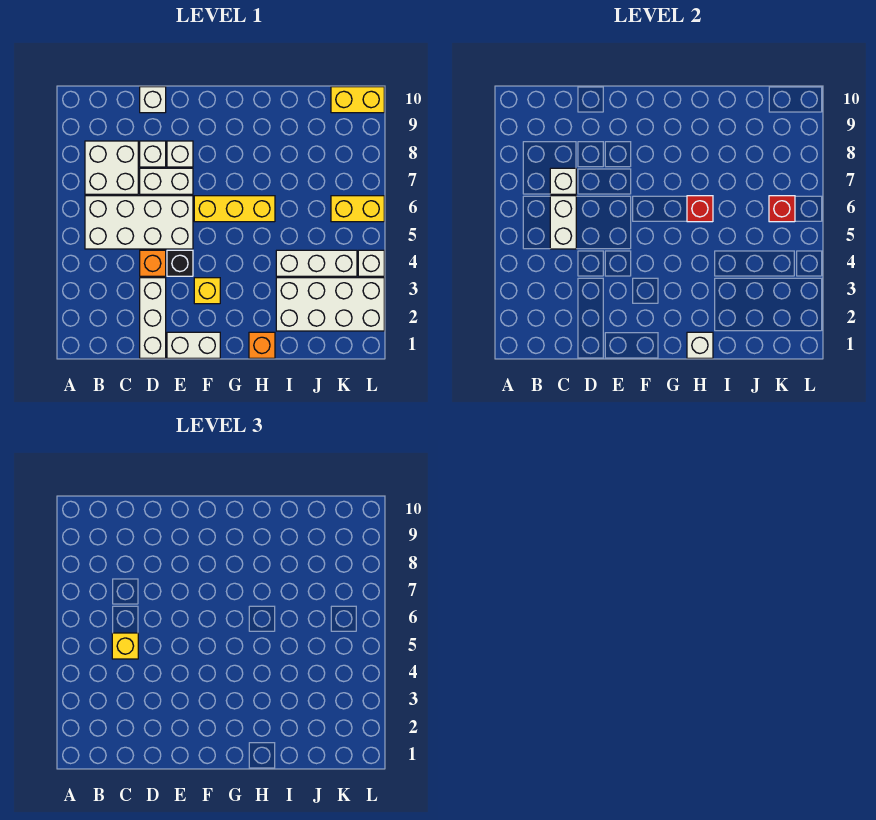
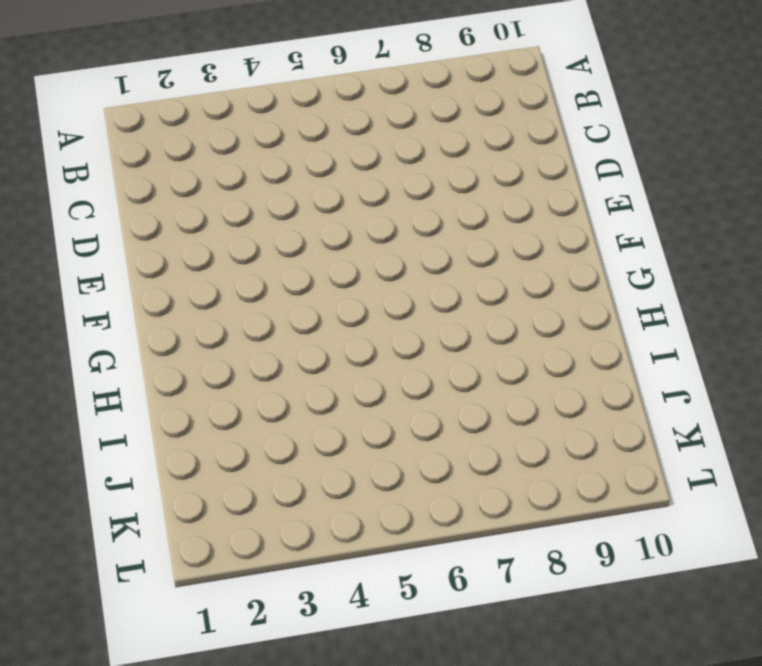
none -> white 2x4 brick [85,196,193,249]
none -> white 2x2 brick [85,141,138,194]
none -> white 1x3 brick [140,278,166,358]

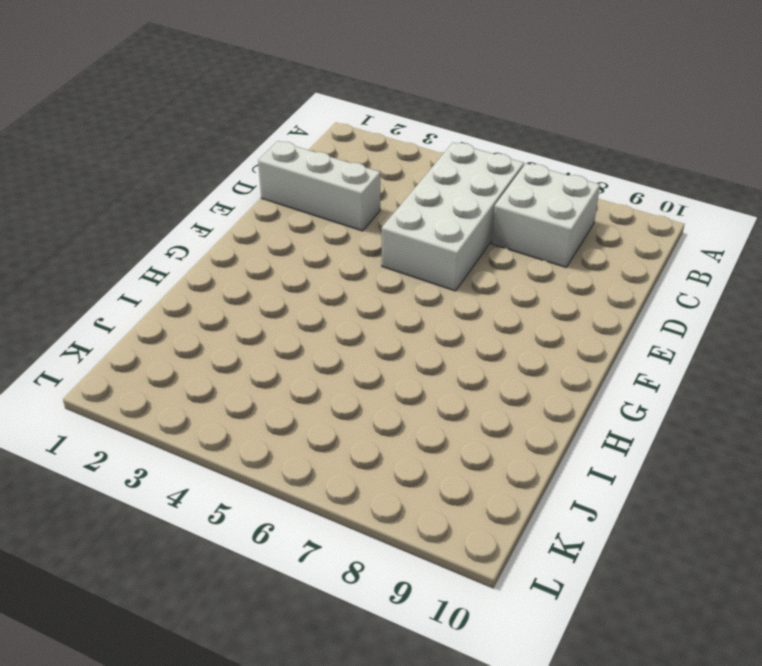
none -> orange 1x1 brick [140,250,166,276]
none -> white 1x2 brick [140,168,193,194]
none -> white 1x1 brick [140,141,166,167]

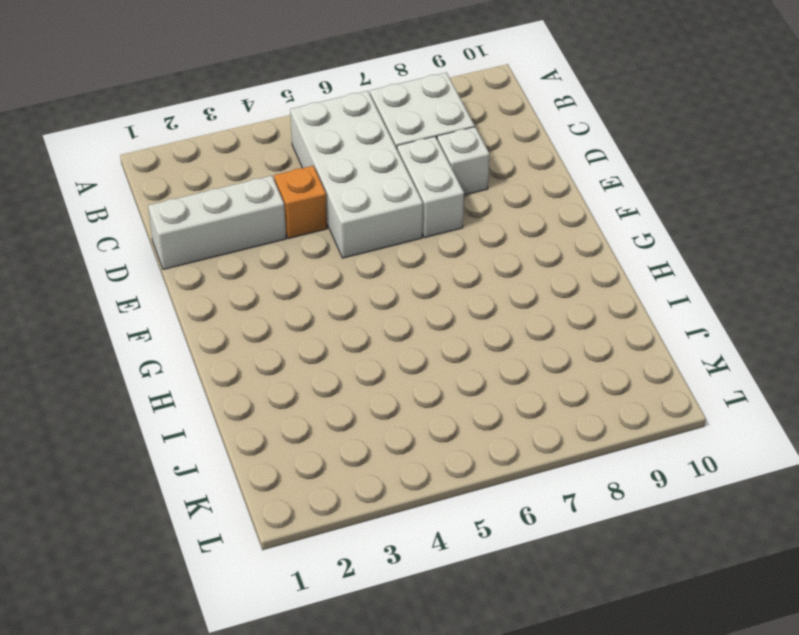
none -> white 1x1 brick [140,87,166,113]
none -> white 1x2 brick [167,332,220,358]
none -> black 1x1 brick [167,250,193,276]

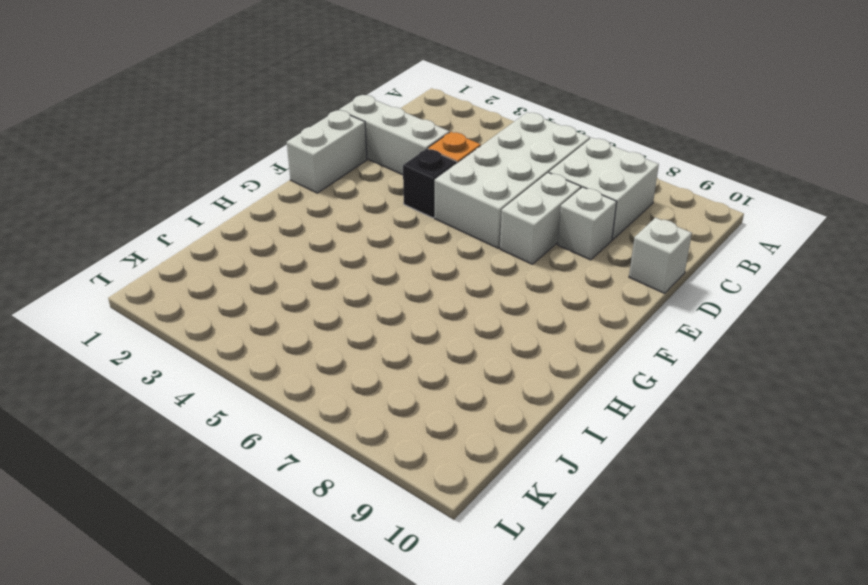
none -> white 1x1 brick [167,141,193,167]
none -> yellow 1x1 brick [194,278,220,304]
none -> yellow 1x3 brick [194,196,275,222]

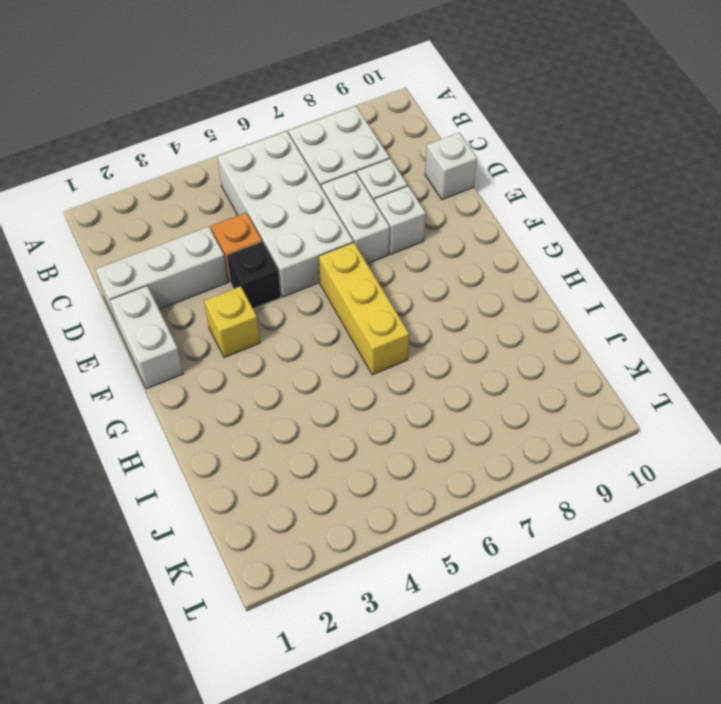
none -> orange 1x1 brick [249,332,275,358]
none -> white 2x4 brick [276,278,384,331]
none -> white 1x3 brick [276,250,357,276]

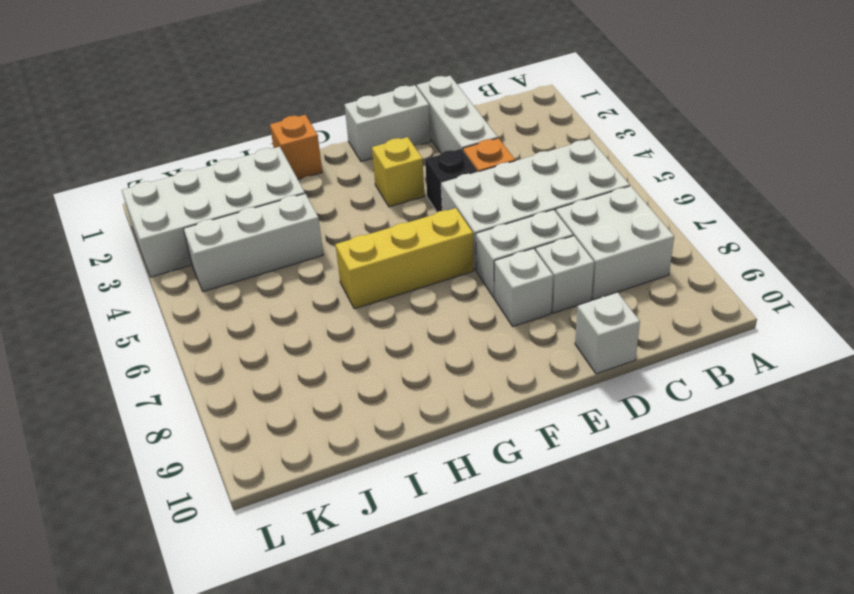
none -> yellow 1x2 brick [331,196,384,222]
none -> yellow 1x2 brick [331,87,384,113]
none -> white 1x1 brick [358,250,384,276]

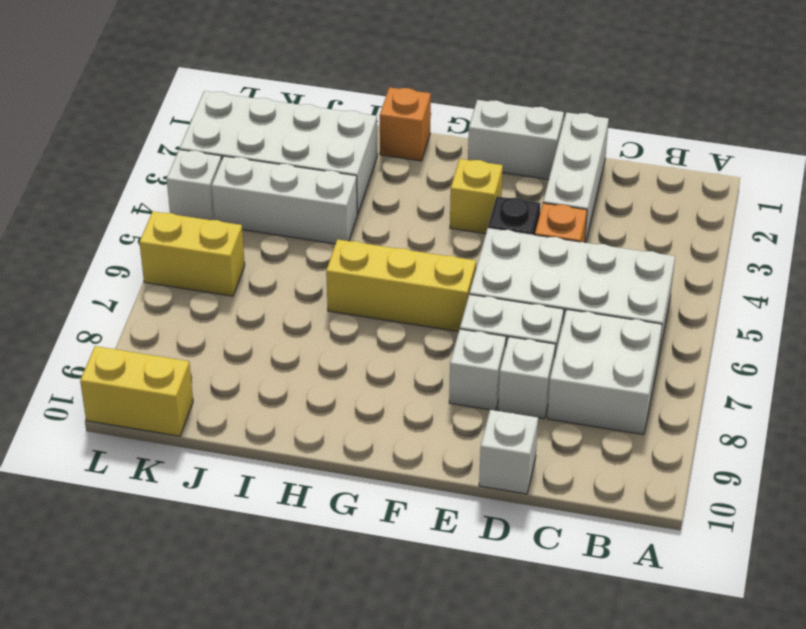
none -> white 1x2 brick [550,196,576,249]
none -> white 1x1 brick [550,168,576,194]
none -> white 1x1 brick [687,332,713,358]

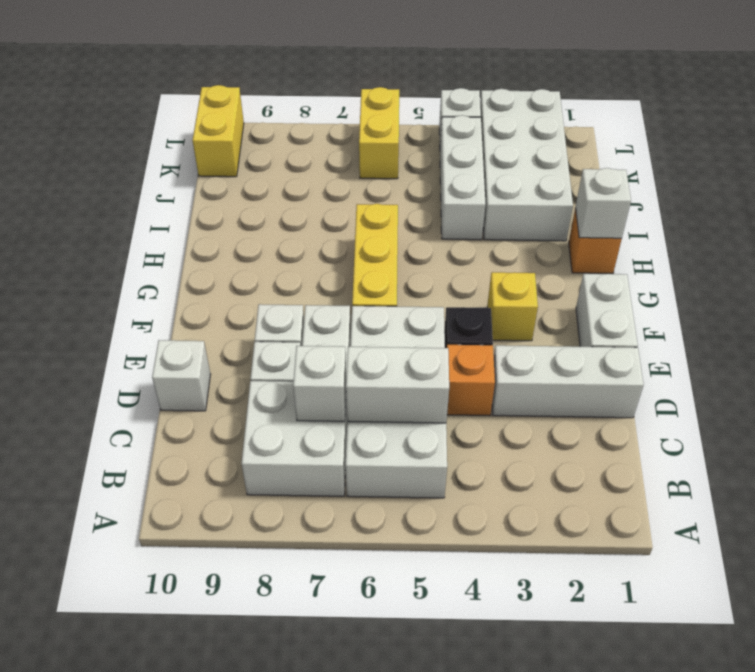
none -> red 1x1 brick [687,196,713,222]
none -> red 1x1 brick [769,196,795,222]
none -> yellow 1x1 brick [112,633,138,659]

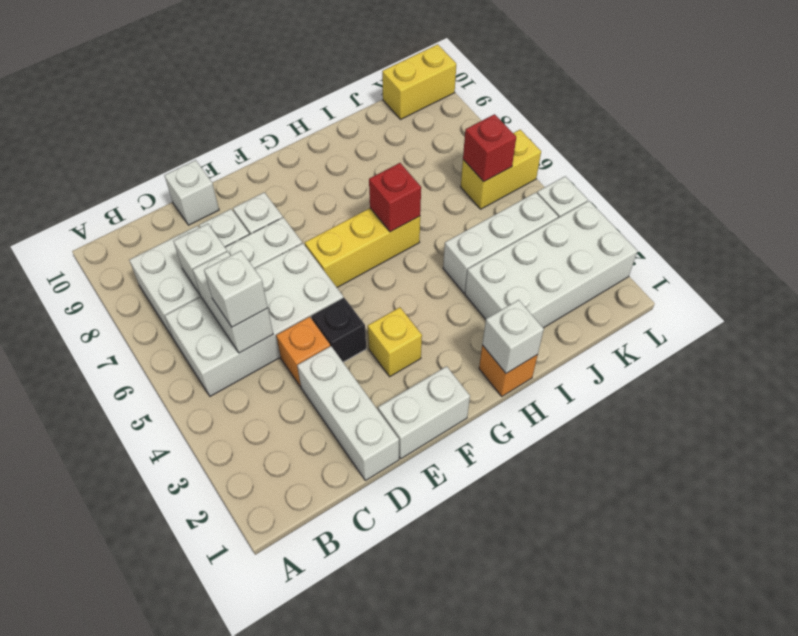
white 1x1 brick [204,251,268,327] -> yellow 1x1 brick [112,633,138,659]

